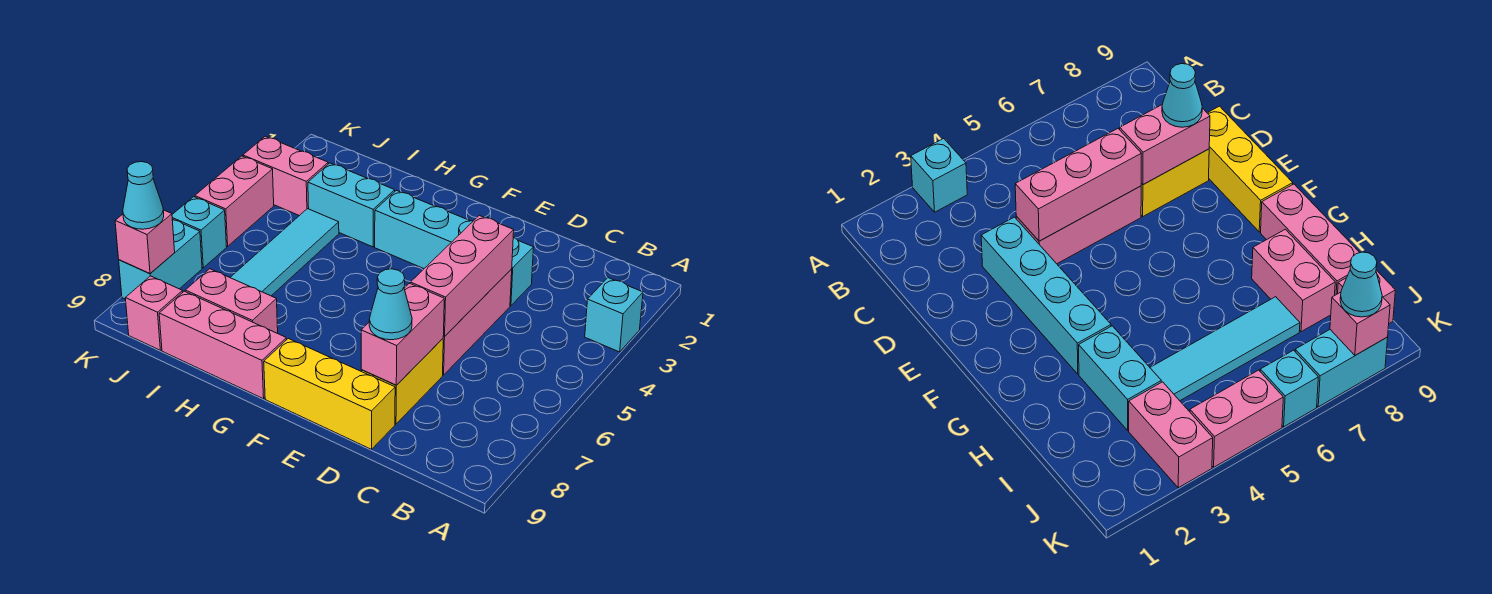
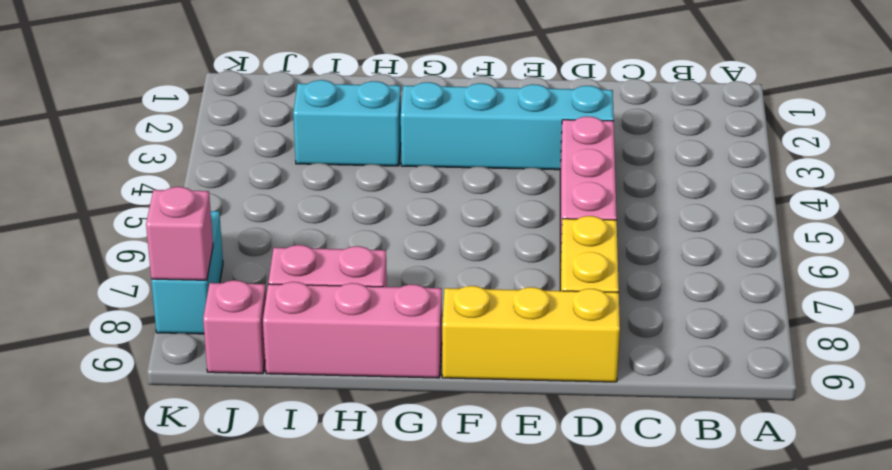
none -> cyan 1x1 brick [585,278,643,352]
none -> cyan 1x4 tile [230,209,339,296]
none -> pink 1x2 brick [243,136,328,216]

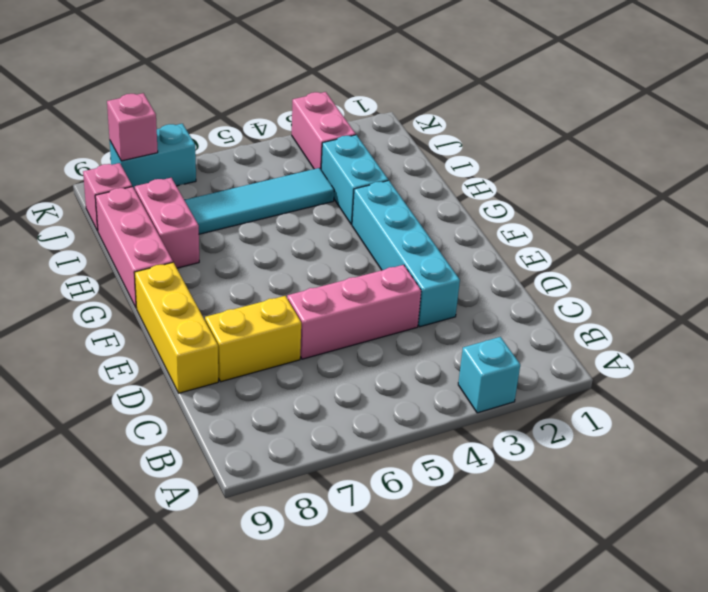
none -> pink 1x2 brick [195,156,274,246]
none -> cyan 1x1 brick [172,197,227,268]
none -> pink 1x3 brick [410,215,514,337]

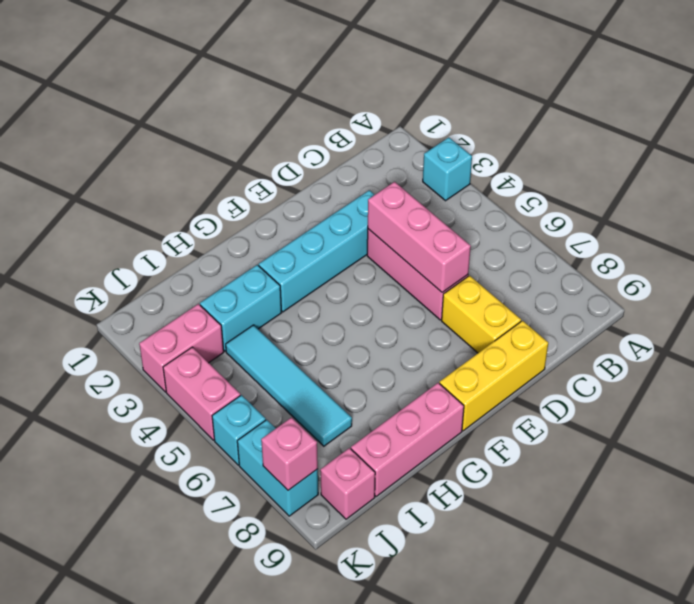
none -> pink 1x2 brick [185,269,278,333]
none -> pink 1x2 brick [361,283,444,385]
none -> cyan 1x1 cone [369,269,412,340]

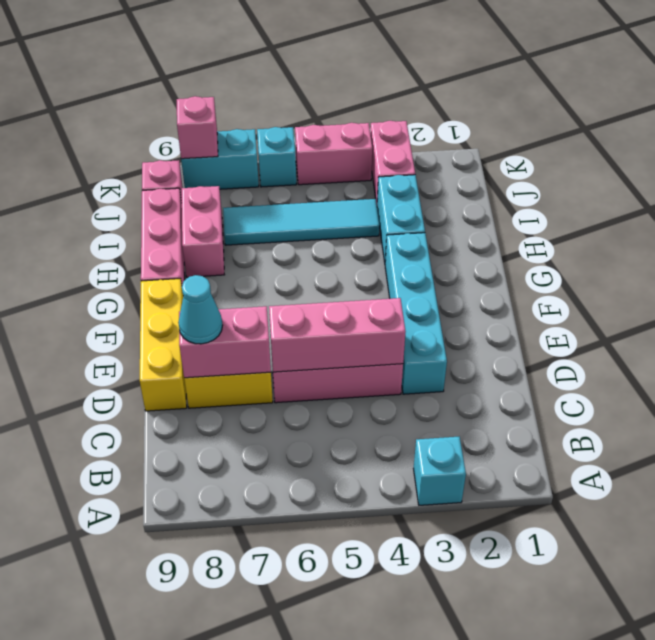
none -> cyan 1x1 cone [123,162,164,229]

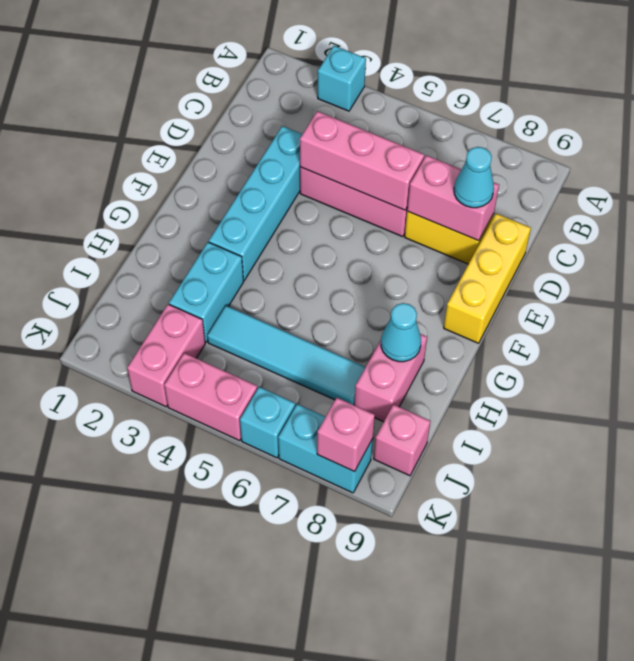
cyan 1x1 cone [381,303,421,362] -> cyan 1x1 cone moved to [123,162,164,229]
none -> pink 1x3 brick [159,291,286,399]

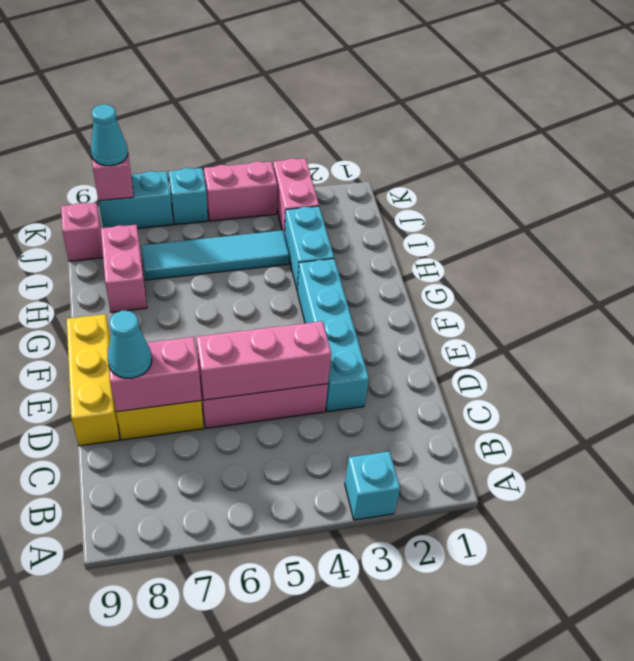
none -> pink 1x3 brick [159,291,286,399]

